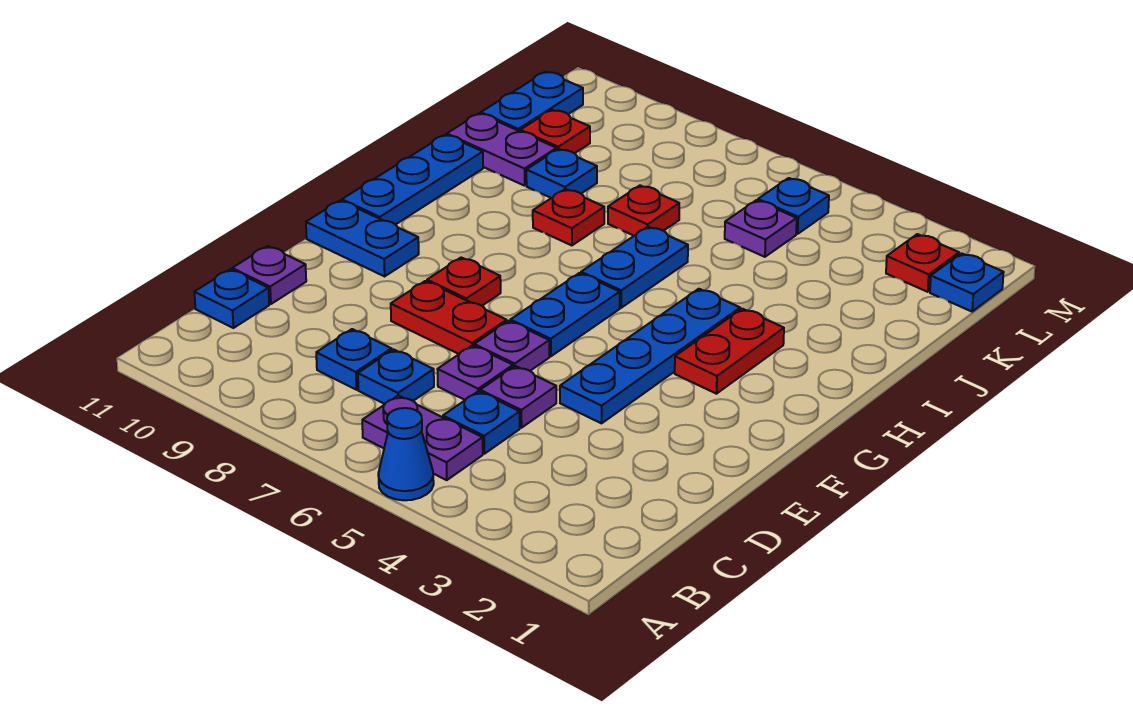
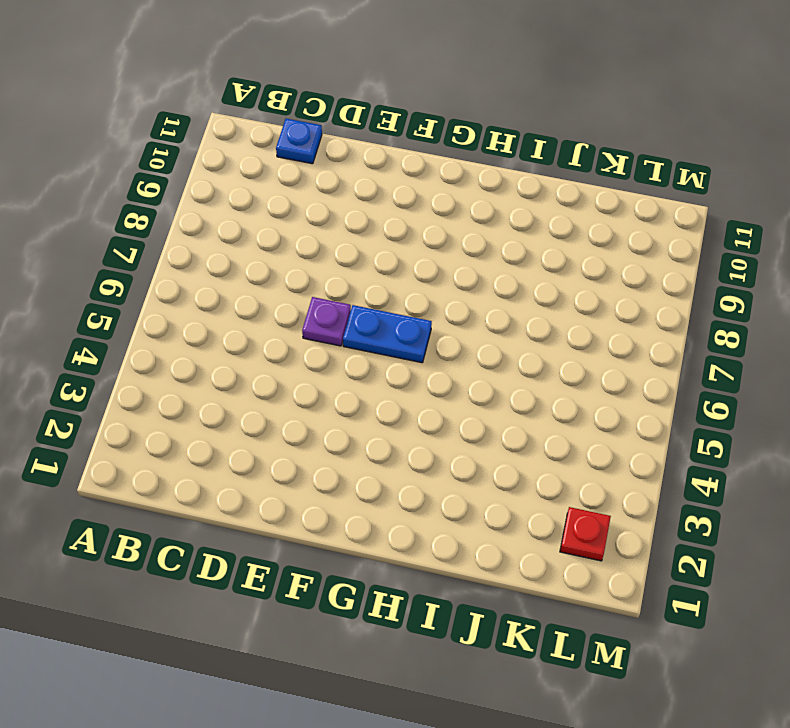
none -> blue 1x1 cone [378,408,434,500]
none -> purple 1x2 plate [362,395,483,480]
none -> blue 1x1 plate [443,391,520,454]

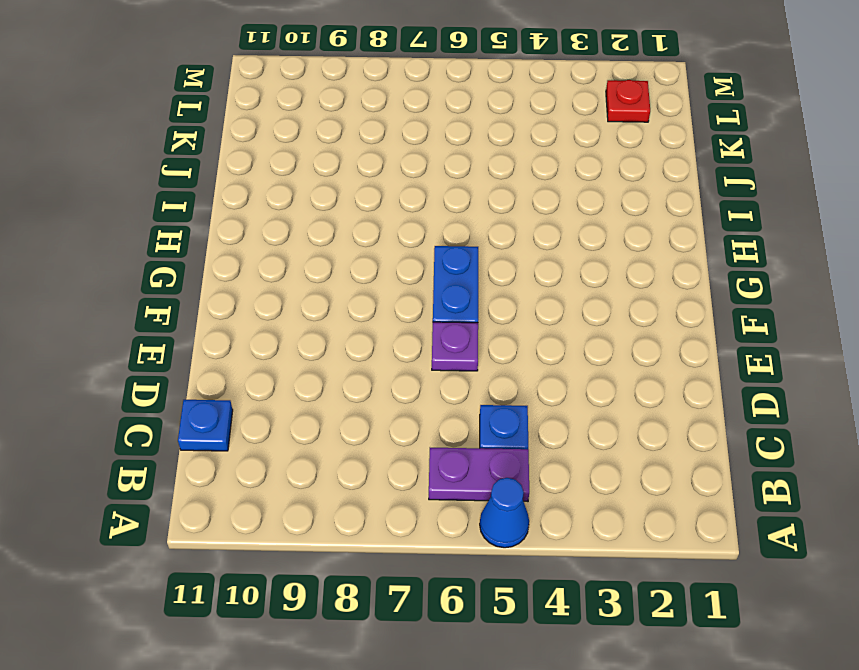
none -> blue 1x1 plate [358,349,434,404]
none -> blue 1x1 plate [316,329,392,390]
none -> purple 1x1 plate [480,366,556,428]

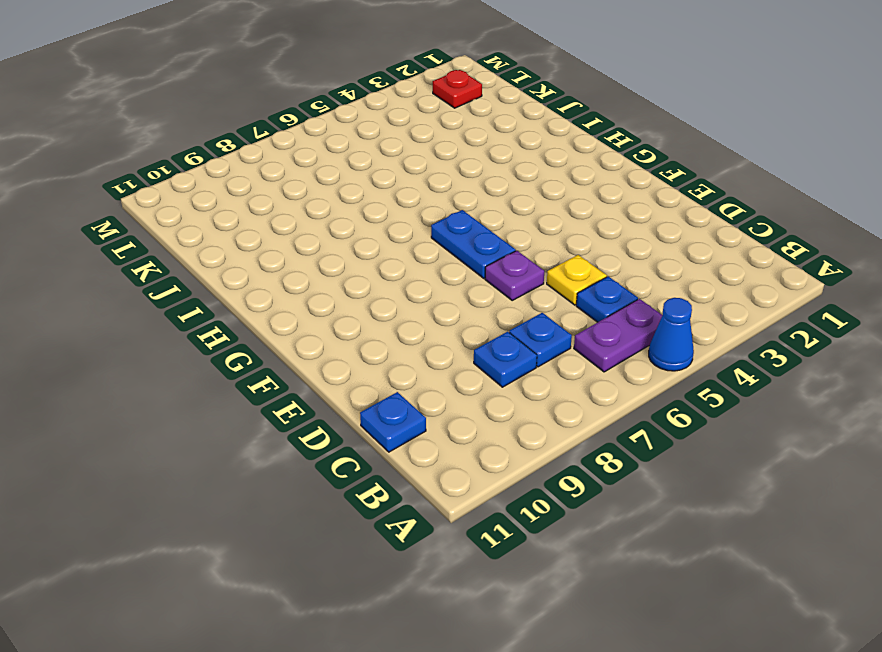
yellow 1x1 plate [547,255,607,305] -> purple 1x1 plate [480,366,556,428]
none -> purple 1x1 plate [438,345,513,400]
none -> purple 1x1 plate [232,246,306,304]
none -> blue 1x4 plate [560,289,740,423]

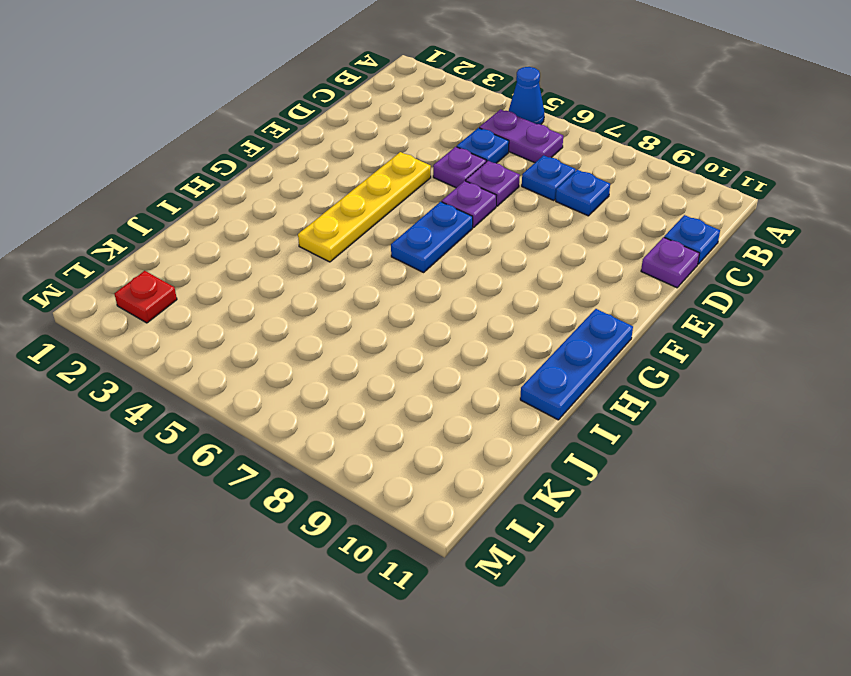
yellow 1x4 plate [298,152,431,262] -> blue 1x4 plate [560,289,740,423]
none -> red 1x2 plate [391,281,507,354]
none -> red 1x1 plate [427,258,501,306]
none -> blue 1x2 plate [306,200,419,276]

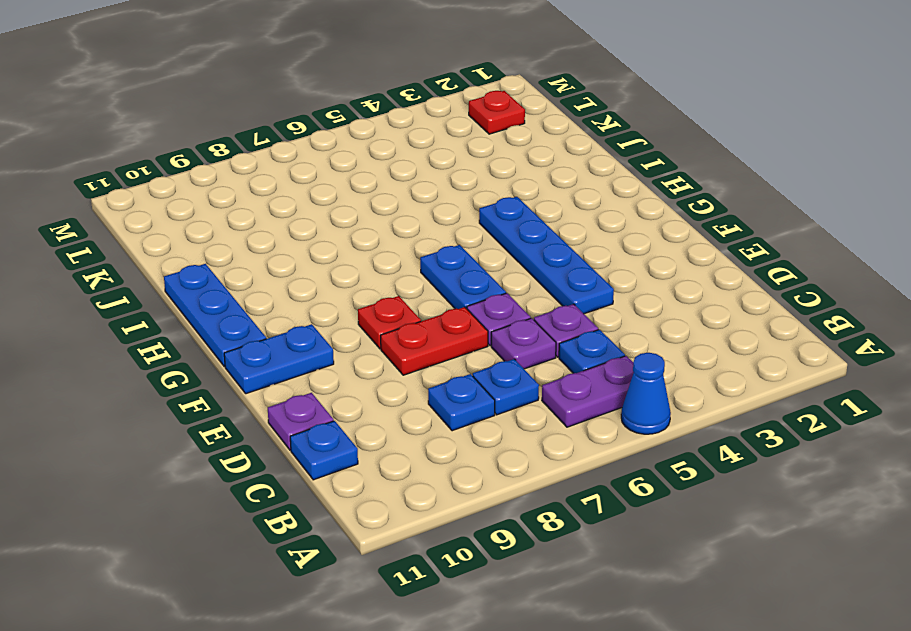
none -> red 1x2 plate [675,309,784,394]
none -> blue 1x2 plate [581,227,688,308]
none -> red 1x1 plate [533,189,604,245]

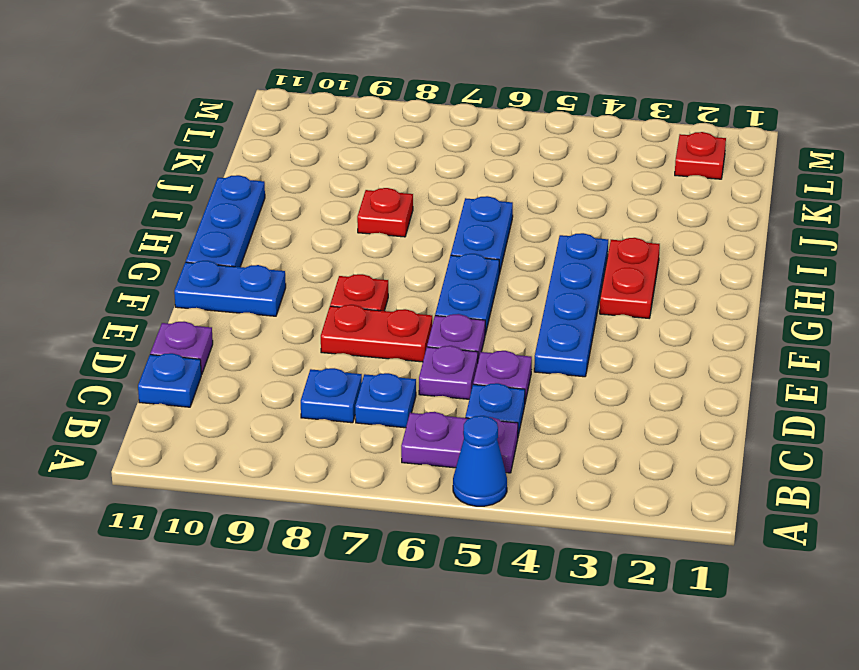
none -> red 1x1 plate [608,185,679,236]
none -> blue 1x1 plate [526,149,597,198]
none -> purple 1x2 plate [447,113,557,186]

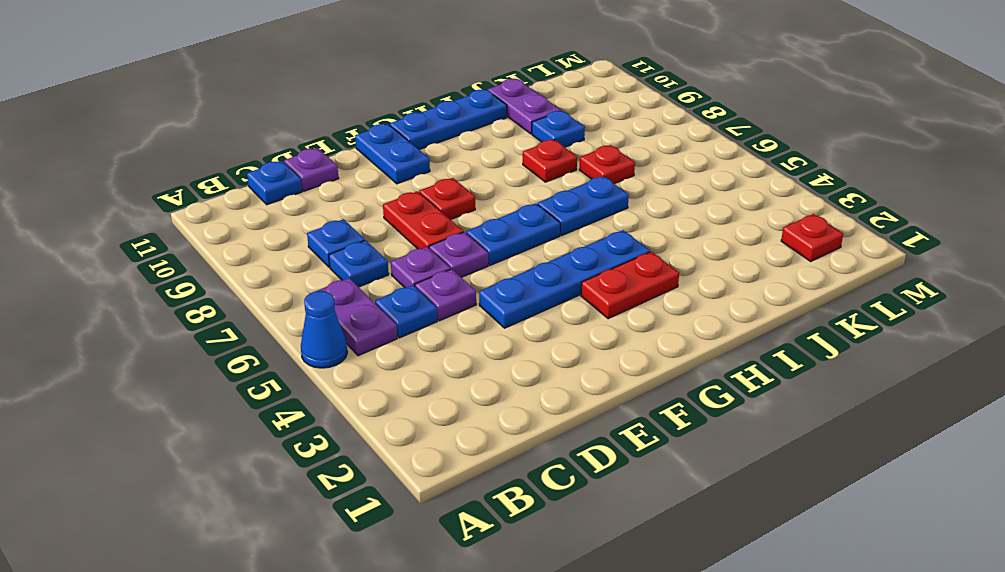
none -> purple 1x1 plate [725,200,797,257]
none -> red 1x1 plate [520,110,590,153]
none -> blue 1x2 plate [481,72,583,131]

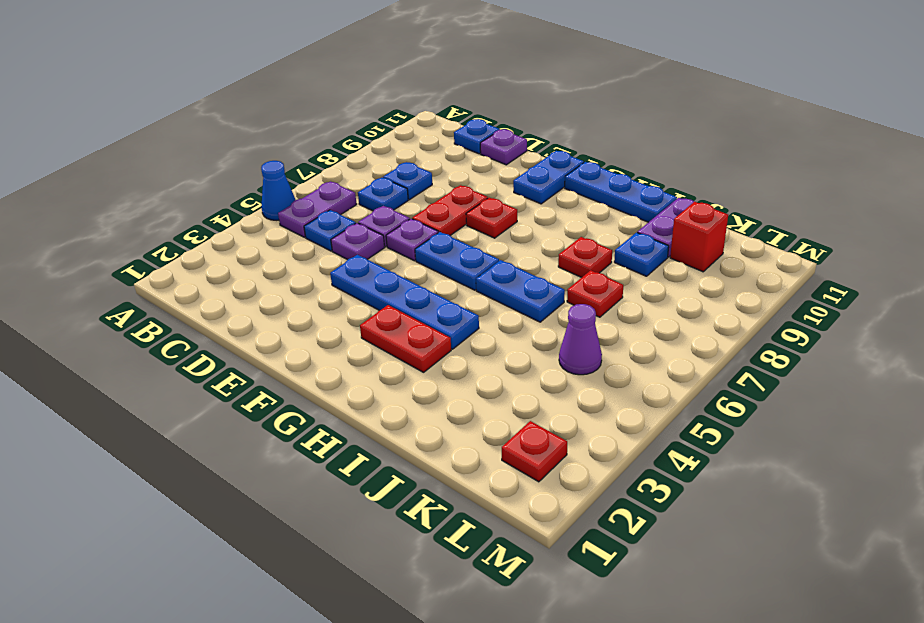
purple 1x1 cone [559,304,602,375] -> purple 1x1 plate [725,200,797,257]
red 1x1 brick [670,202,728,272] -> red 1x1 plate [520,110,590,153]
none -> blue 1x2 plate [481,72,583,131]
none -> blue 1x1 plate [930,253,1004,312]
none -> blue 1x1 plate [758,178,829,234]

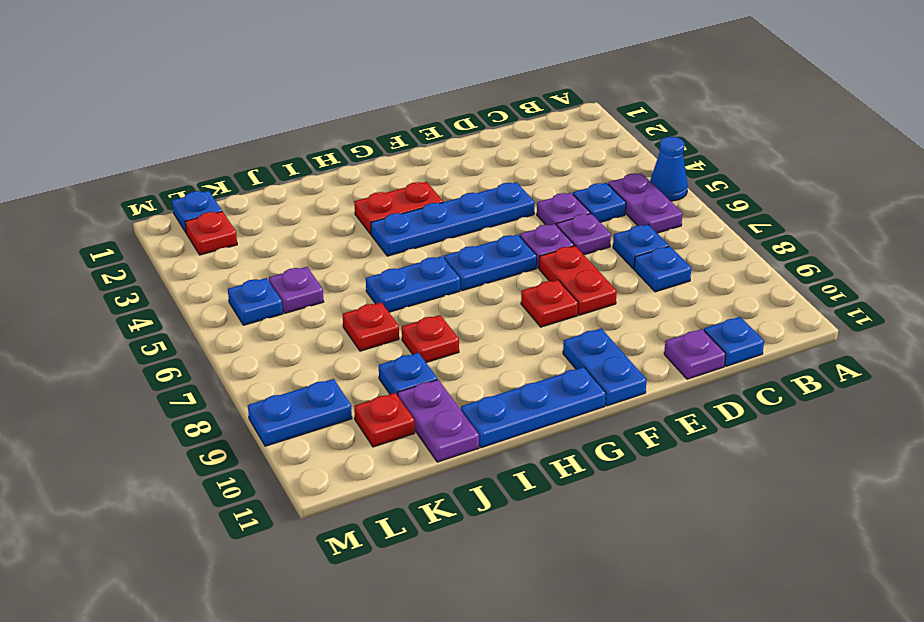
blue 1x2 plate [248,379,352,446] -> blue 1x2 plate moved to [481,72,583,131]

